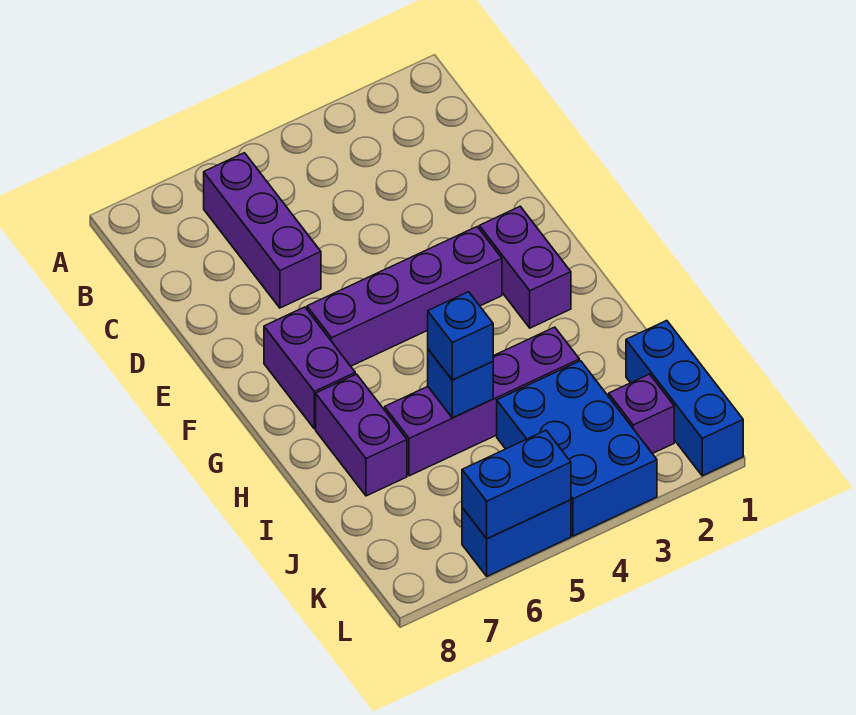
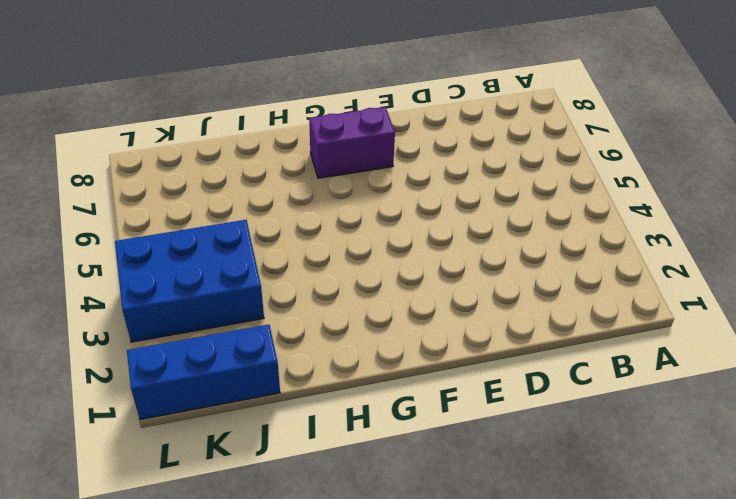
none -> purple 1x3 brick [204,153,321,308]
none -> purple 1x2 brick [479,206,571,328]
none -> purple 1x4 brick [307,227,502,366]

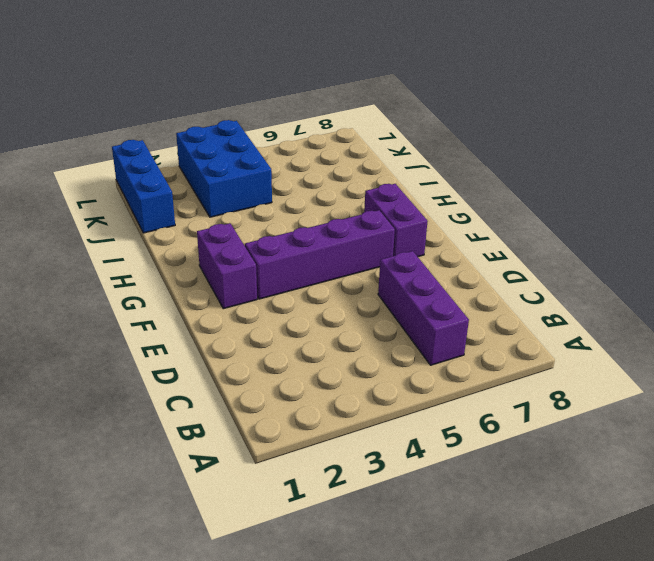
none -> purple 1x2 brick [316,374,407,496]
none -> purple 1x4 brick [385,327,579,476]
none -> purple 1x1 brick [609,374,674,454]

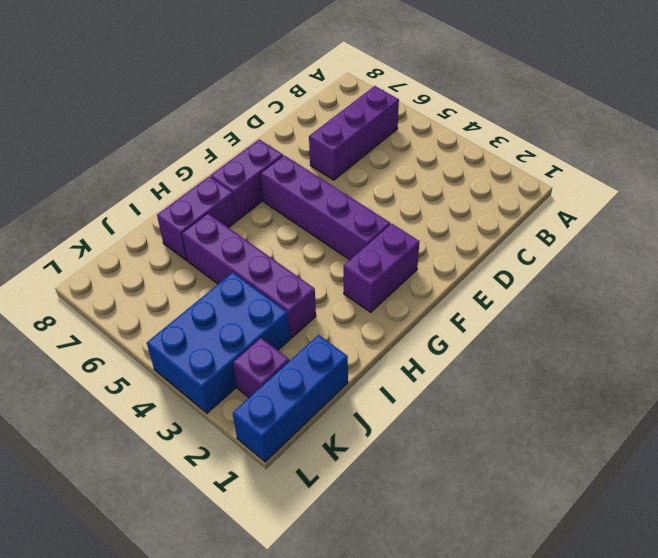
none -> blue 1x2 brick [462,500,571,576]
none -> blue 1x1 brick [428,349,493,418]
none -> blue 1x2 brick [462,430,571,538]

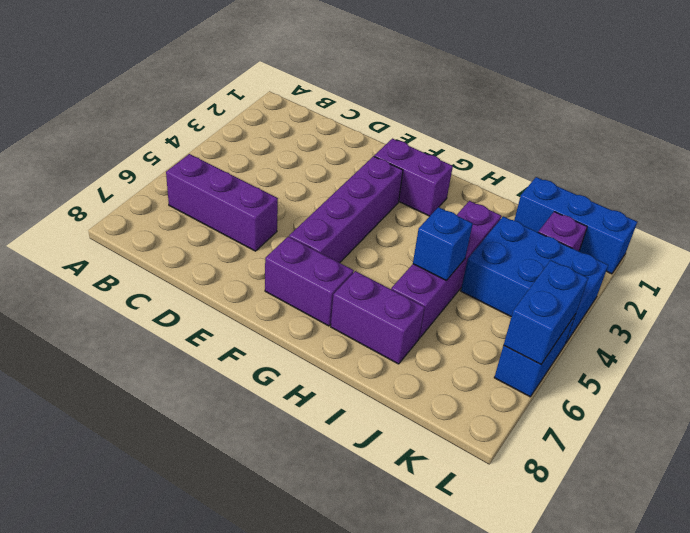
none -> blue 1x1 brick [428,292,493,380]

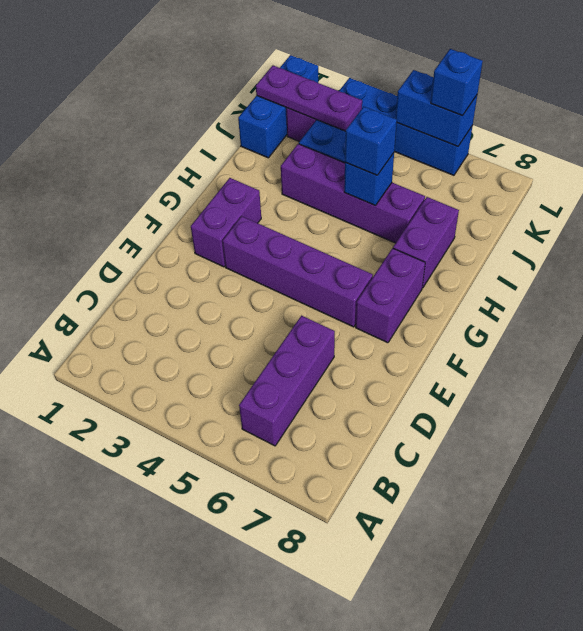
purple 1x3 plate [256,66,362,131] -> none
blue 1x1 brick [431,49,483,116] -> none

